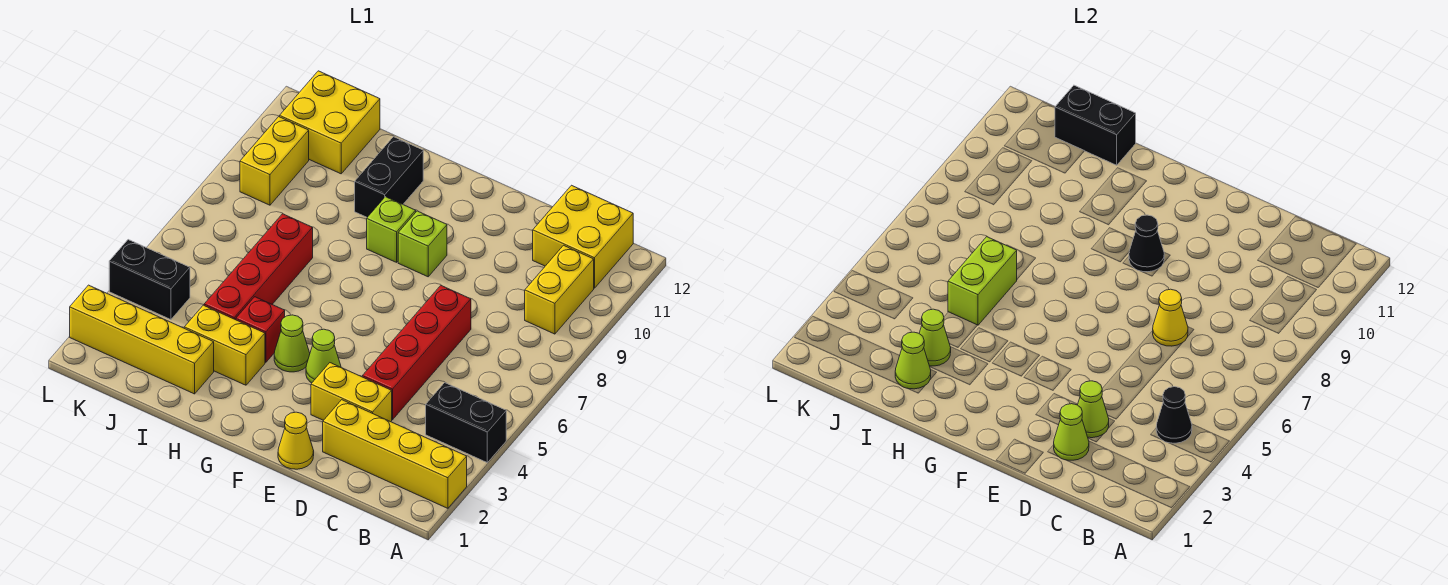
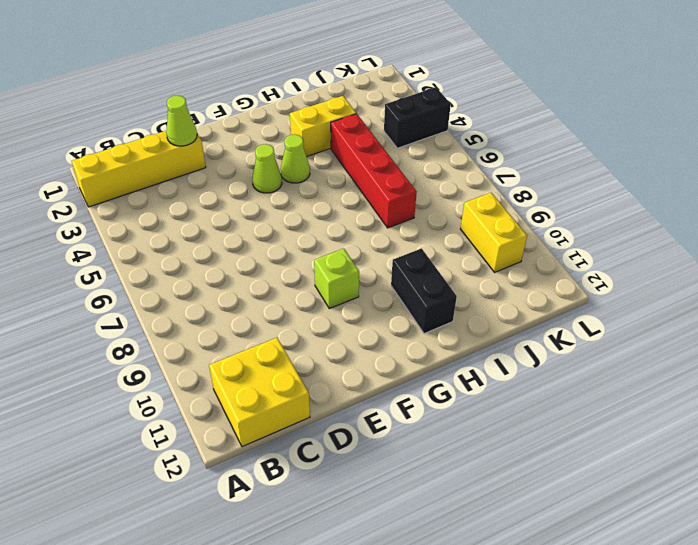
none -> black 1x2 brick [426,383,506,463]
none -> yellow 1x2 brick [525,245,594,334]
none -> yellow 1x2 brick [311,363,392,422]

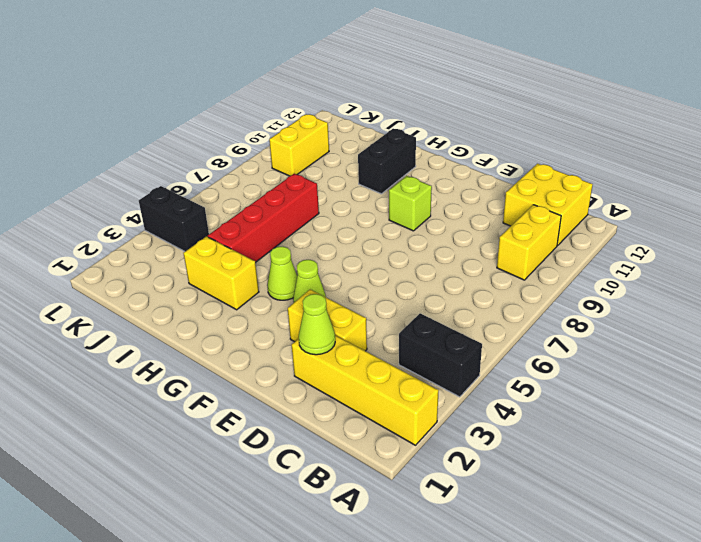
none -> red 1x4 brick [362,285,471,420]
none -> yellow 1x1 cone [278,412,314,469]
none -> lime 1x1 brick [367,197,416,262]

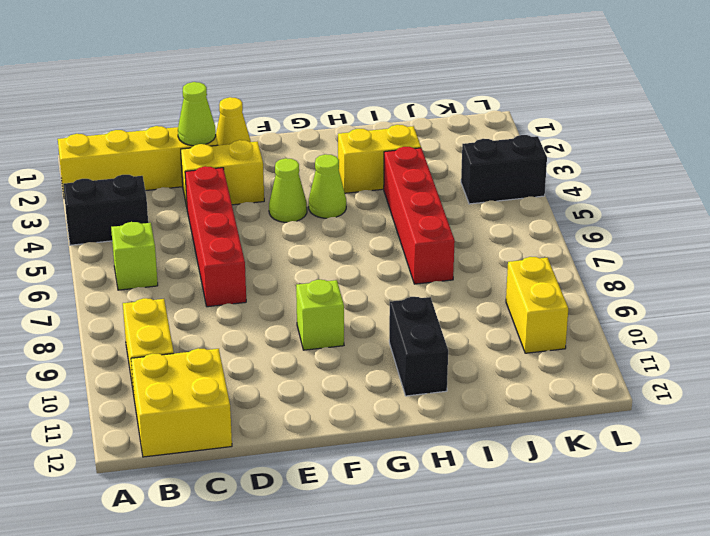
lime 1x1 brick [111,222,158,290] -> lime 1x1 brick moved to [367,197,416,262]
none -> red 1x1 brick [236,297,285,362]
none -> yellow 1x4 brick [70,285,214,394]
none -> yellow 2x2 brick [280,71,380,174]

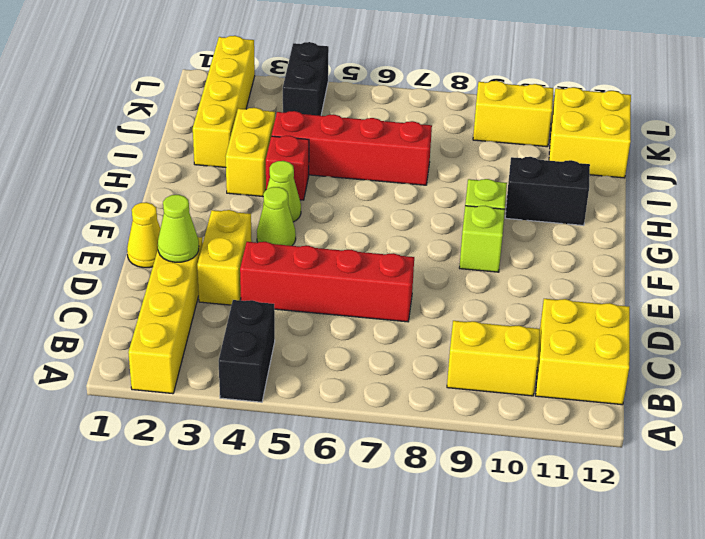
none -> black 1x1 cone [1156,387,1192,443]
none -> lime 1x1 cone [1078,381,1109,438]
none -> yellow 1x1 cone [1153,289,1188,346]

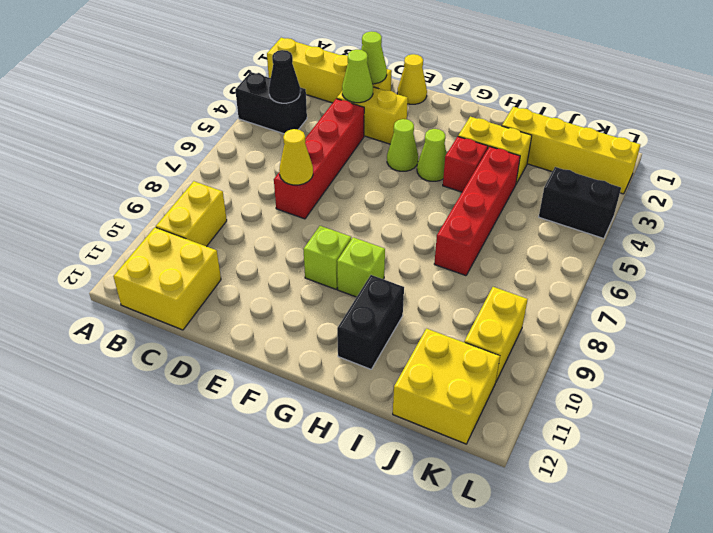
none -> black 1x1 cone [1129,215,1164,272]
none -> lime 1x1 cone [895,332,931,389]
none -> lime 1x1 cone [919,309,951,366]

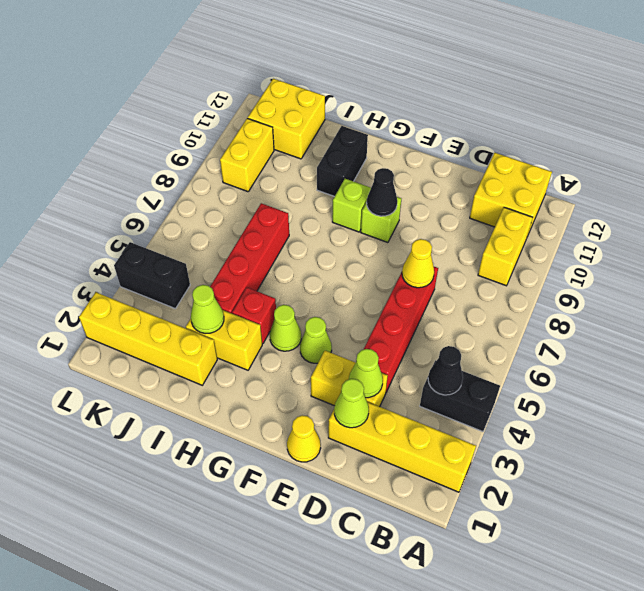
none -> lime 1x1 cone [895,332,931,389]
none -> lime 1x2 brick [948,237,1017,325]
none -> black 1x2 brick [1055,85,1136,165]

